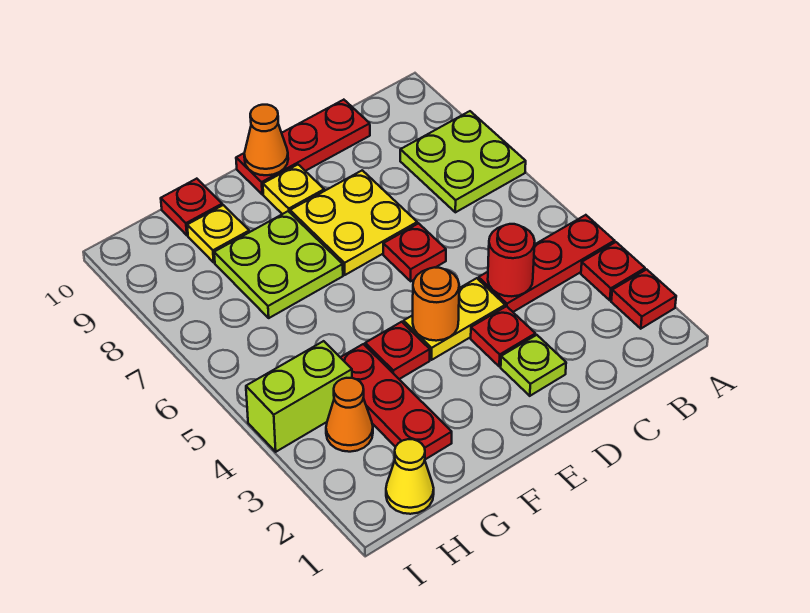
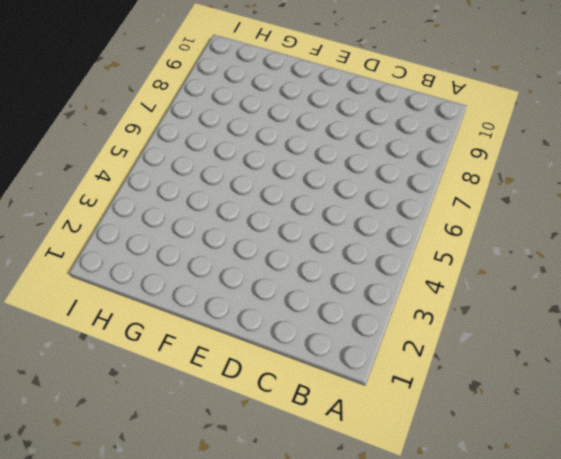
none -> red 1x1 plate [611,269,676,329]
none -> red 1x1 plate [581,242,645,300]
none -> red 1x3 plate [479,215,614,312]

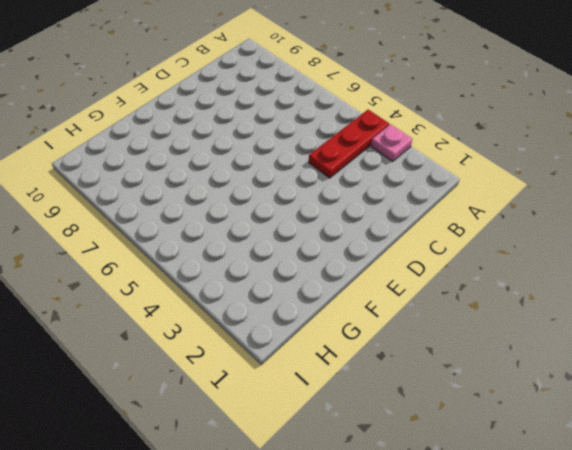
pink 1x1 plate [371,124,412,162] -> red 1x1 plate [581,242,645,300]
none -> red 1x1 plate [611,269,676,329]
none -> lime 2x2 plate [400,111,526,212]
none -> red 1x3 plate [236,100,370,194]

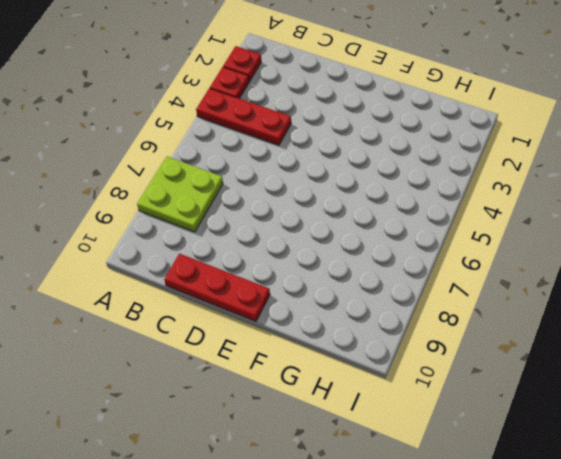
none -> lime 1x1 plate [501,335,566,396]
none -> red 1x1 plate [471,306,535,366]
none -> yellow 1x2 plate [404,278,505,360]

